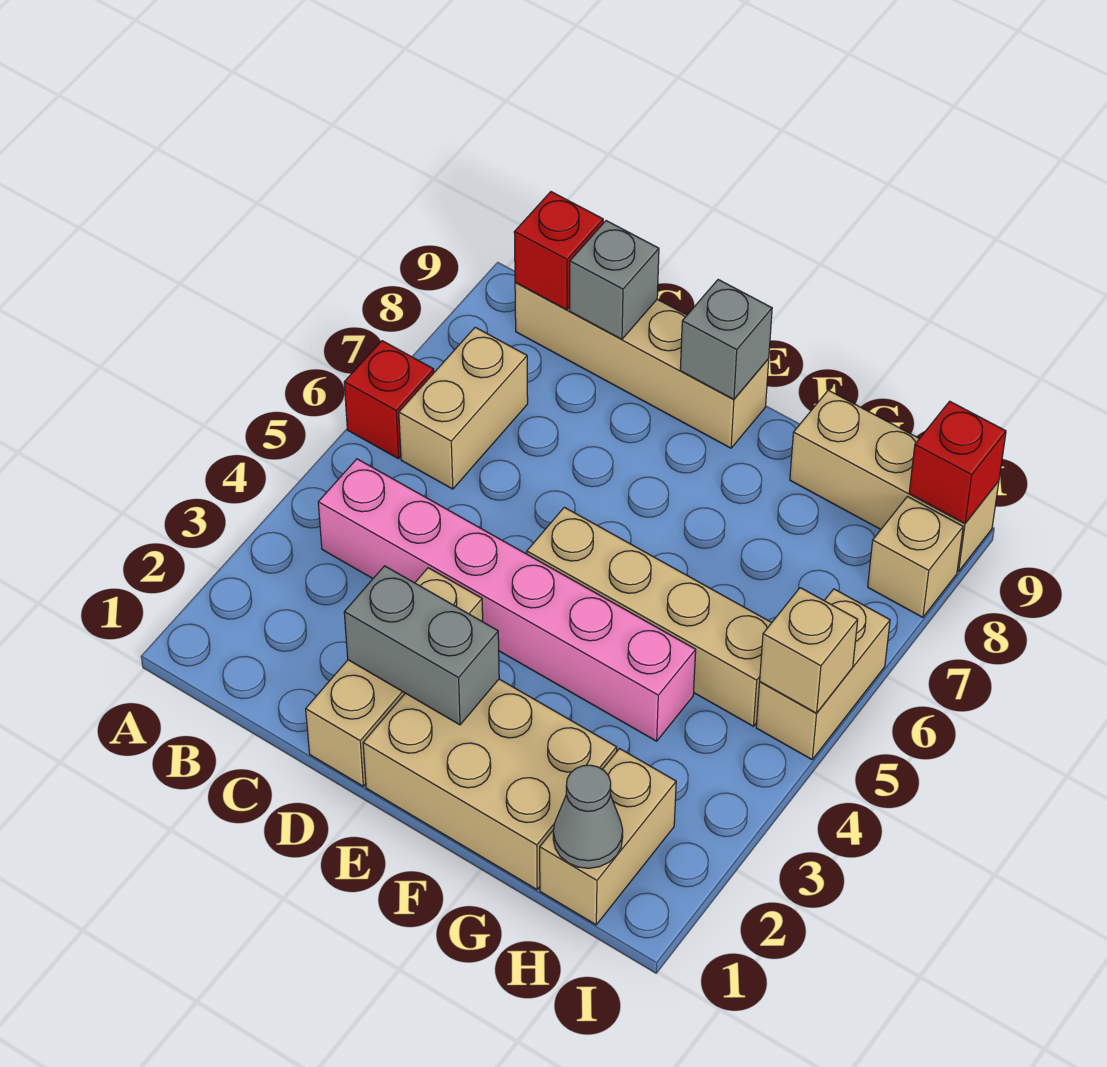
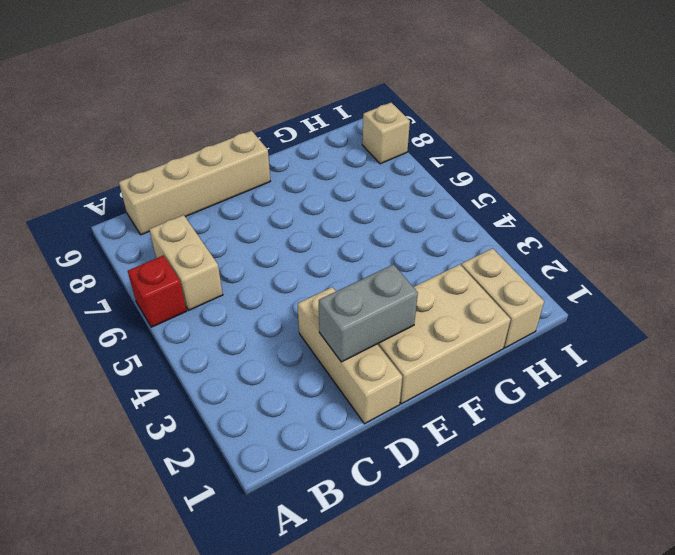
none -> pink 1x6 brick [318,459,696,741]
none -> tan 1x4 brick [527,507,772,726]
none -> tan 1x3 brick [790,390,999,571]

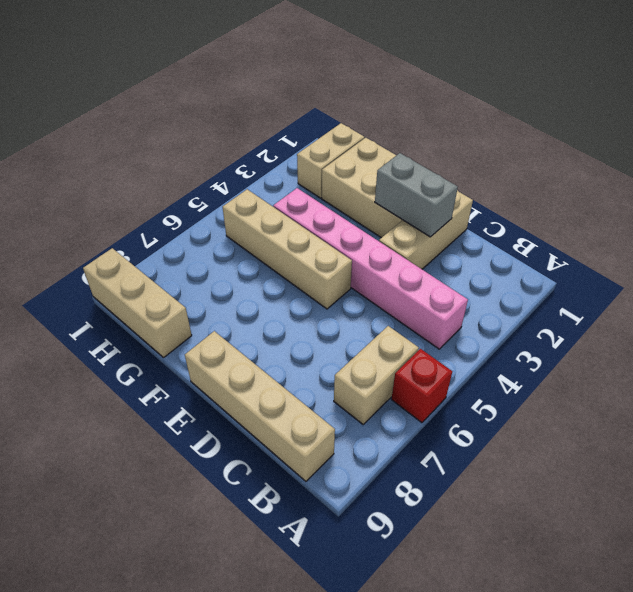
none -> tan 1x2 brick [756,589,890,759]
none -> tan 1x1 brick [868,497,963,617]
none -> red 1x1 brick [514,192,603,310]

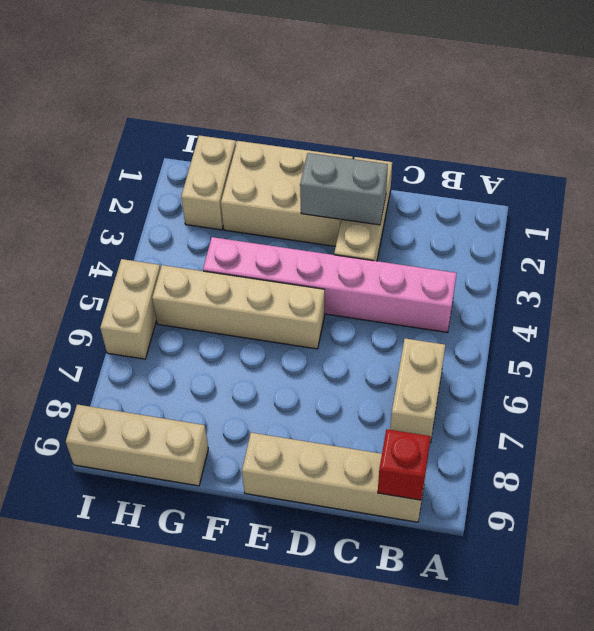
none -> red 1x1 brick [344,341,434,459]
none -> tan 1x1 brick [868,497,963,617]
none -> grey 1x1 brick [570,221,659,339]

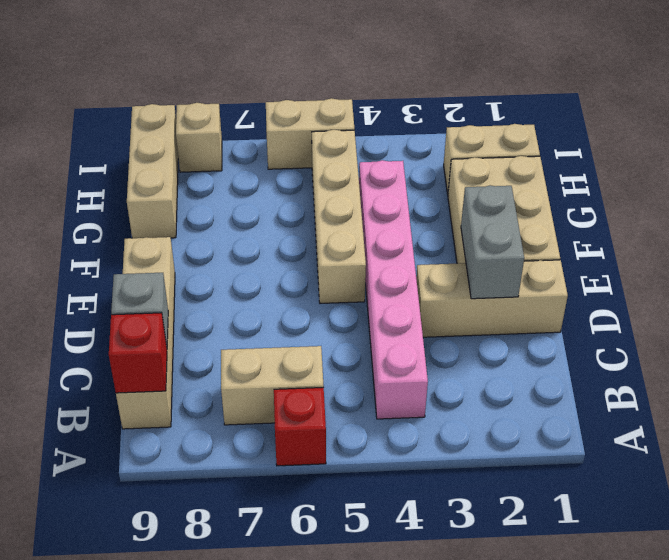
none -> grey 1x1 brick [680,280,772,399]
none -> grey 1x1 cone [553,765,623,868]
none -> tan 1x1 brick [760,588,858,713]

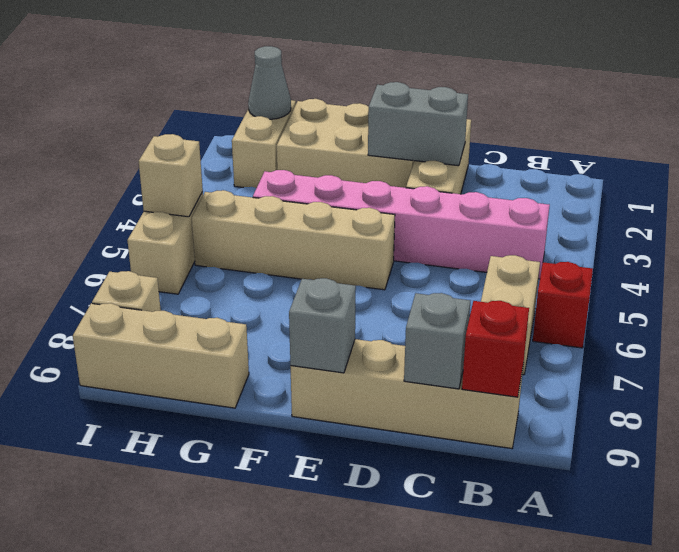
none -> red 1x1 brick [909,401,1006,523]

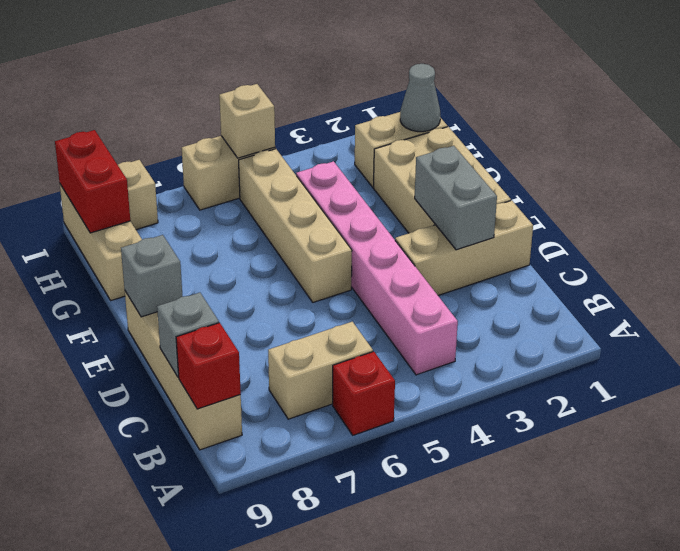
red 1x2 brick [55,130,130,233] -> red 1x1 brick [909,401,1006,523]

